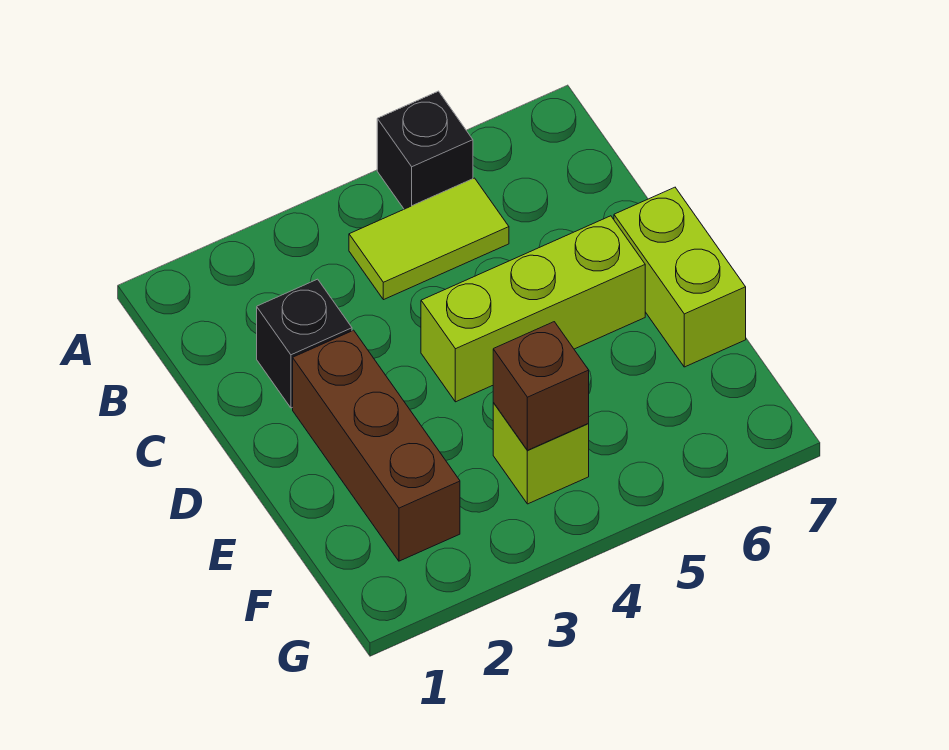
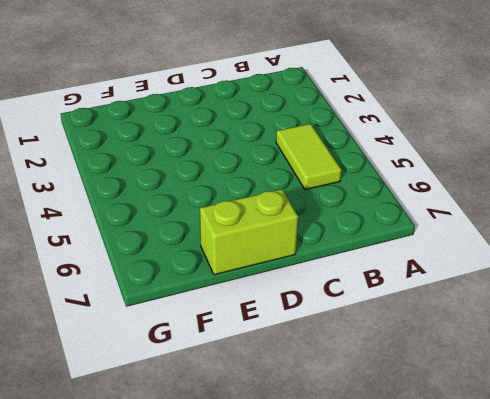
none -> black 1x1 brick [377,91,473,209]
none -> black 1x1 brick [257,279,352,408]

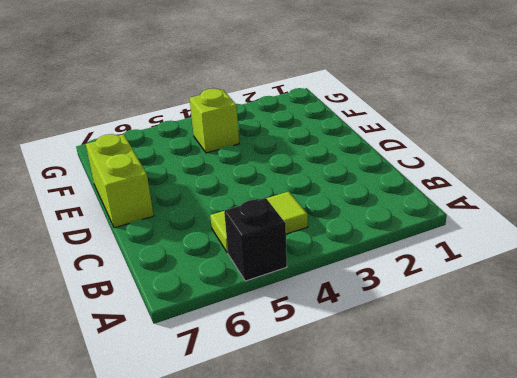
none -> black 1x1 brick [257,279,352,408]
none -> brown 1x3 brick [293,330,460,561]

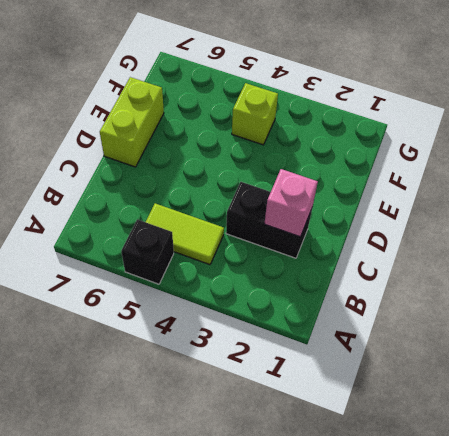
black 1x2 brick [226,182,312,258] -> black 1x1 brick [257,279,352,408]
pink 1x1 brick [264,169,318,237] -> none
none -> brown 1x3 brick [293,330,460,561]
none -> lime 1x3 brick [421,216,645,402]

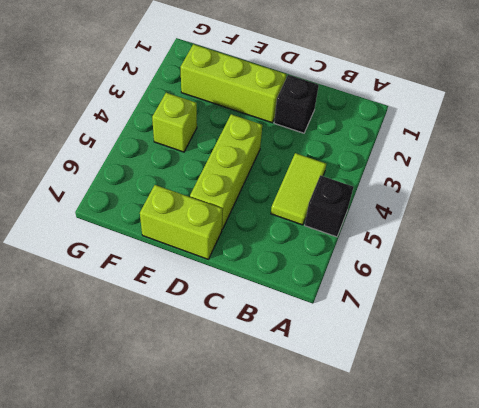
lime 1x3 brick [181,44,286,123] -> brown 1x3 brick [293,330,460,561]
none -> brown 1x1 brick [493,322,589,450]

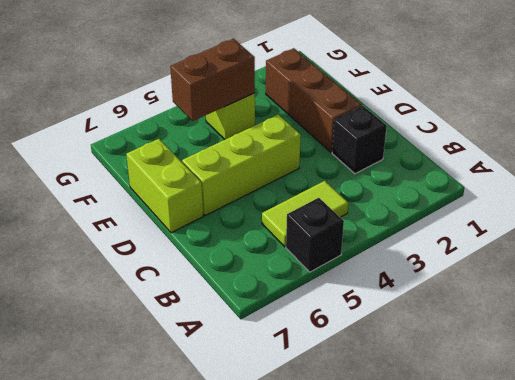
brown 1x2 brick [170,39,255,121] -> brown 1x1 brick [493,322,589,450]

